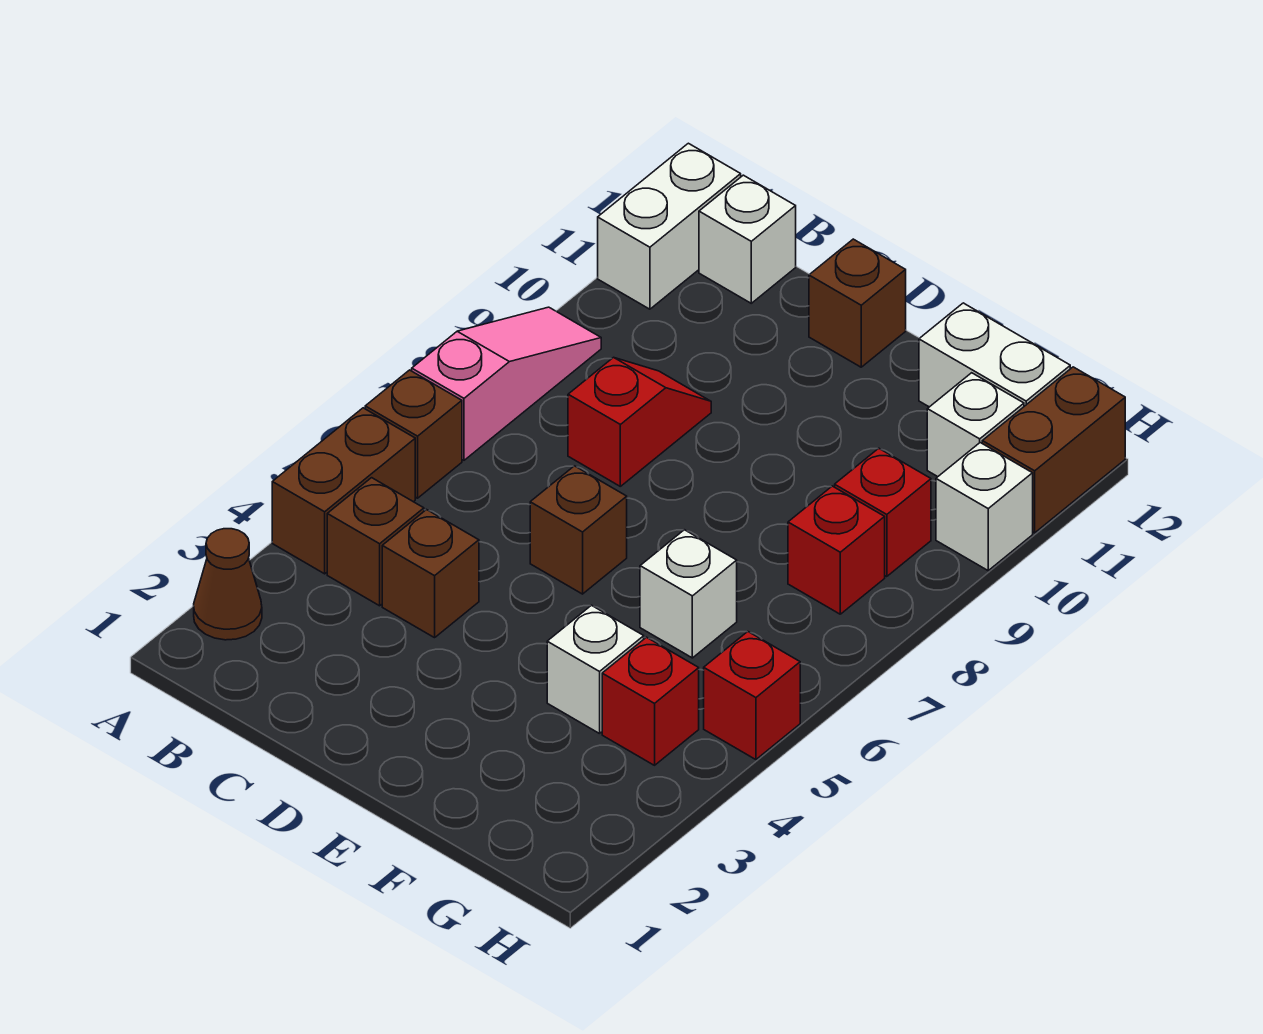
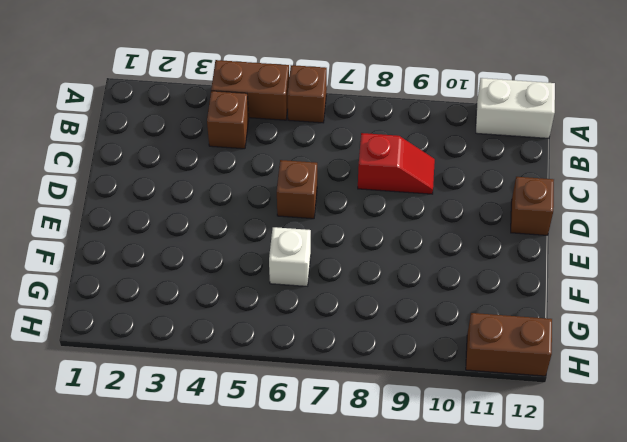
none -> brown 1x1 cone [194,529,262,640]
none -> pink 1x3 slope [412,307,601,460]
none -> white 1x1 brick [699,175,796,303]

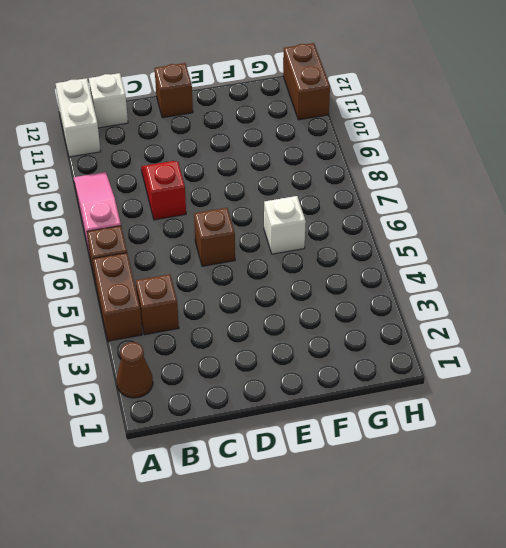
none -> brown 1x1 brick [382,510,479,638]
none -> white 1x1 brick [547,605,644,734]
none -> white 1x2 brick [919,303,1070,407]

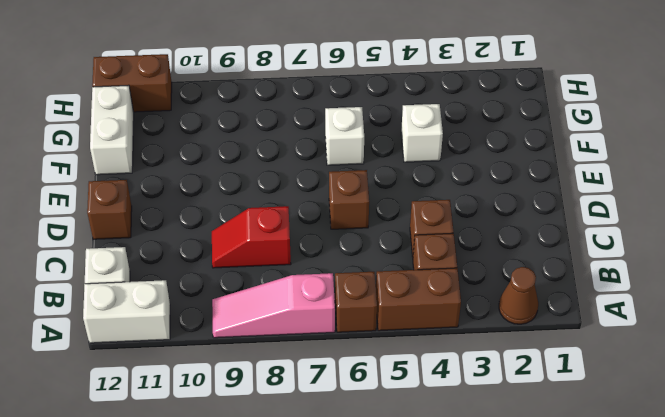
none -> red 1x1 brick [602,637,699,765]
none -> red 1x1 brick [788,486,885,614]
none -> red 1x1 brick [835,448,931,577]

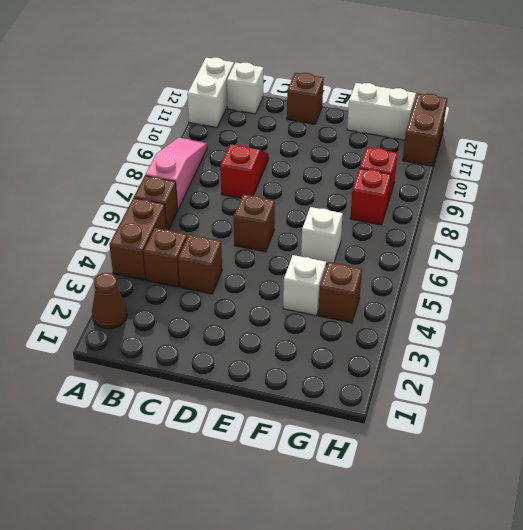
brown 1x1 brick [318,262,362,323] -> red 1x1 brick [602,637,699,765]
none -> white 1x1 brick [927,373,1024,477]
none -> red 1x1 brick [704,632,800,760]
none -> white 1x1 brick [936,443,1033,570]

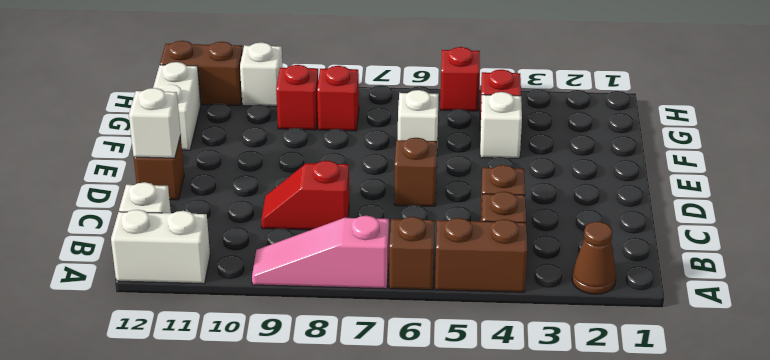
white 1x1 brick [129,88,181,158] -> white 1x1 brick moved to [927,373,1024,477]

